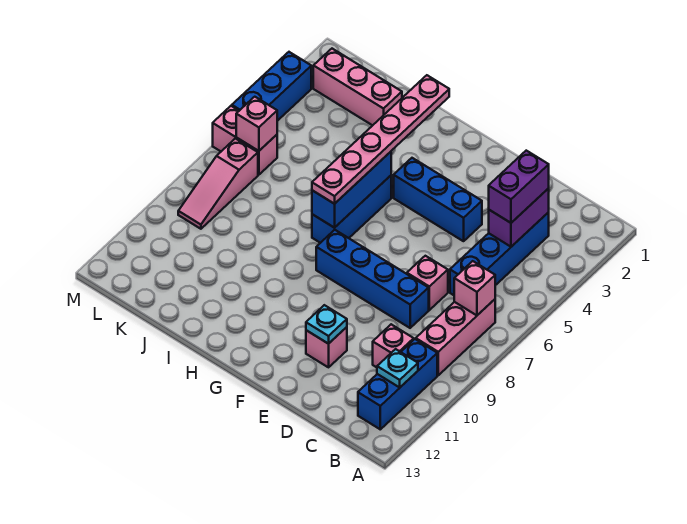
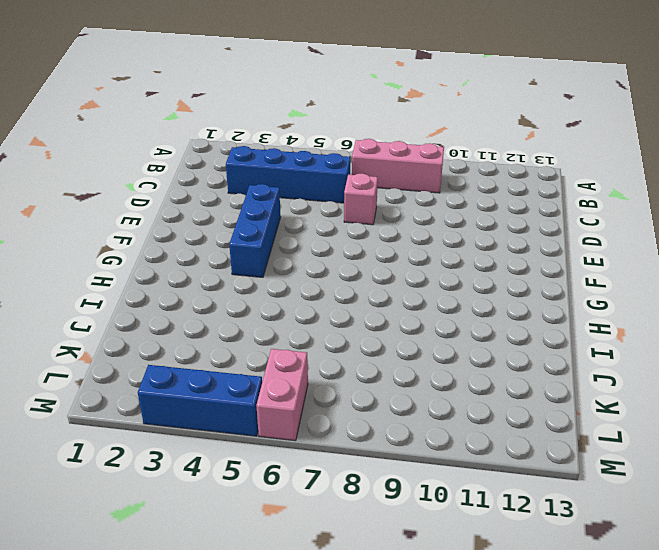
none -> blue 1x3 brick [358,339,437,429]
none -> pink 1x1 brick [373,324,414,367]
none -> blue 1x4 brick [316,230,429,328]

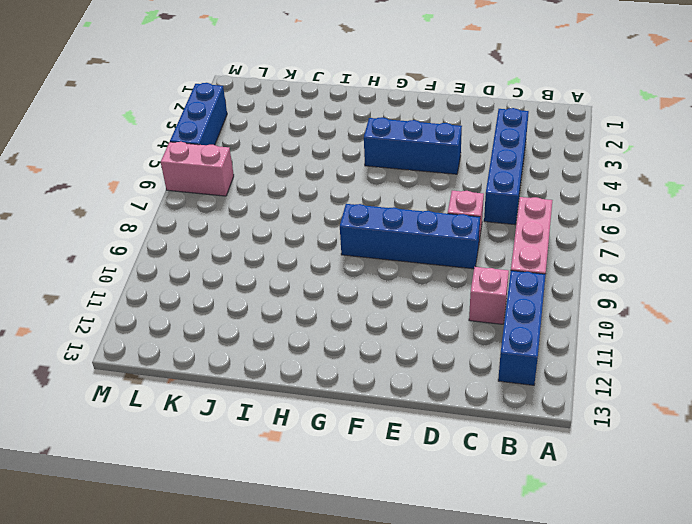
none -> pink 1x1 brick [306,327,347,367]
none -> blue 1x3 brick [312,176,391,243]
none -> pink 1x3 brick [313,49,402,125]

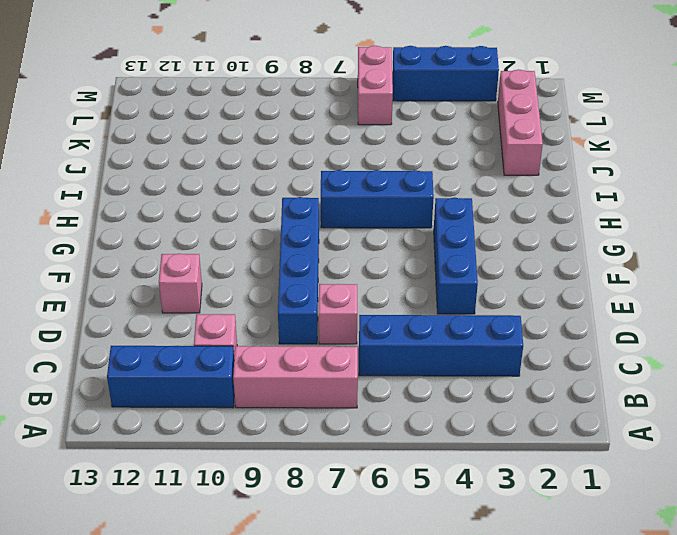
none -> pink 1x3 slope [178,139,258,229]
none -> pink 1x1 brick [454,261,495,315]
none -> cyan 1x1 plate [377,349,418,387]

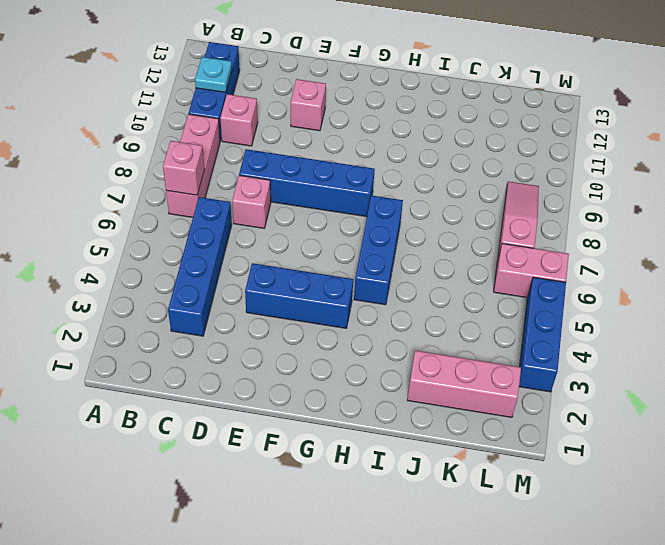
none -> purple 1x2 brick [489,188,549,247]
none -> cyan 1x1 plate [306,305,347,344]
none -> blue 1x3 brick [312,152,391,228]

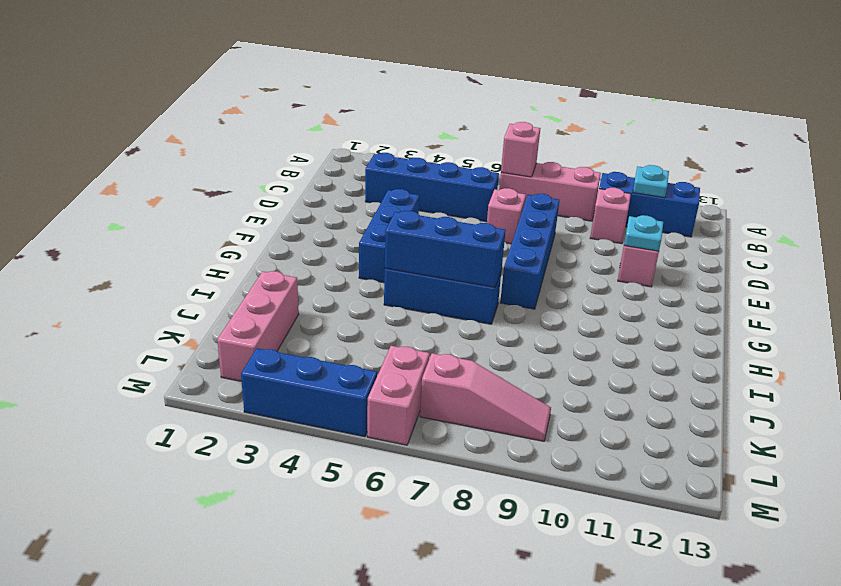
none -> purple 1x2 brick [489,188,549,247]
none -> pink 1x1 brick [236,97,277,151]
none -> purple 1x2 brick [489,151,549,223]

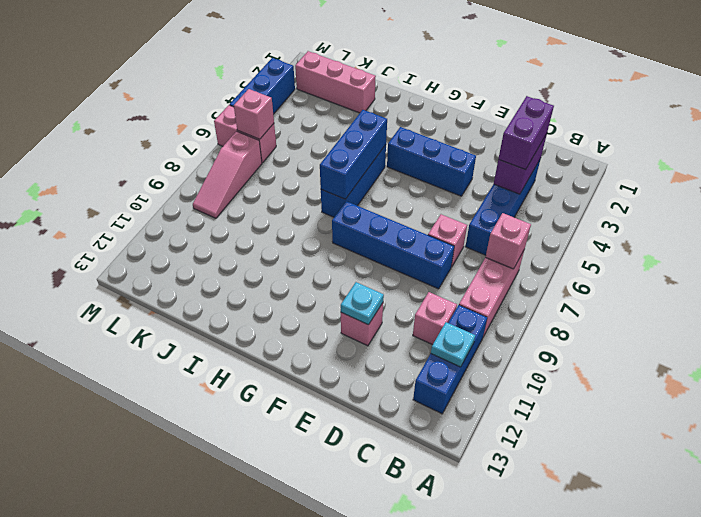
none -> pink 1x6 plate [312,75,449,204]

